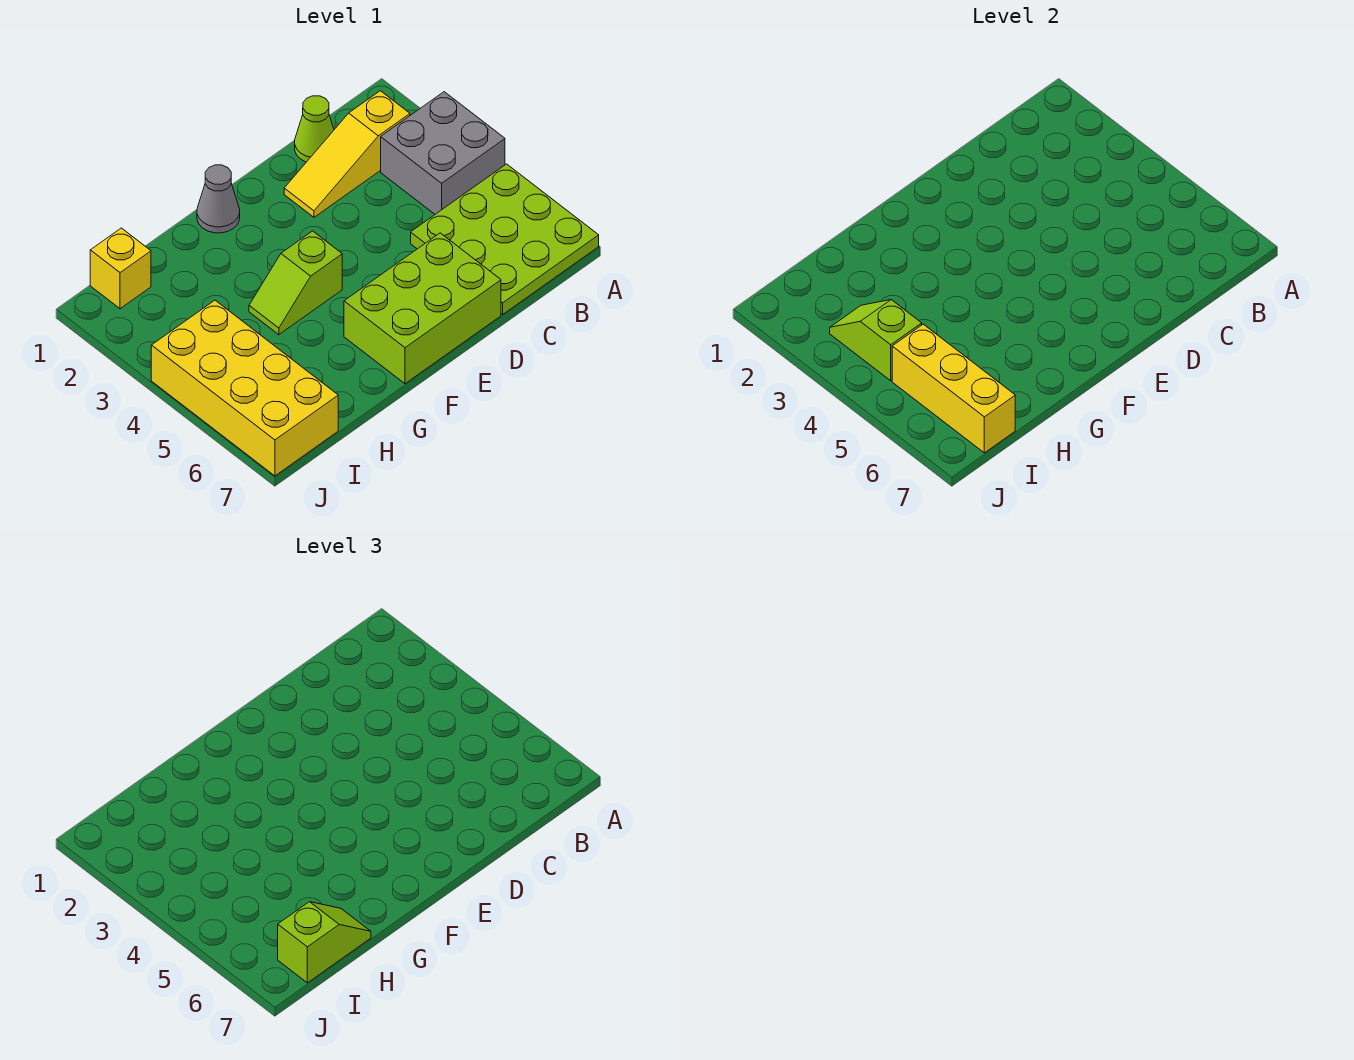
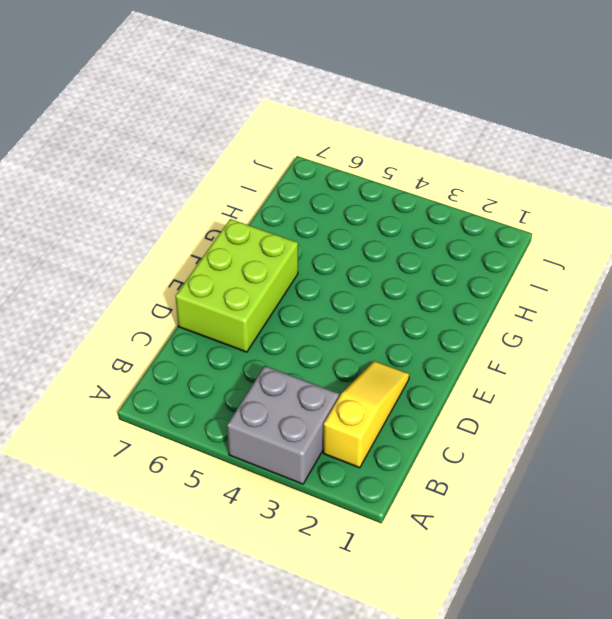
none -> lime 3x3 plate [411,164,599,314]
none -> lime 1x1 cone [295,96,334,162]
none -> grey 1x1 cone [197,165,240,233]

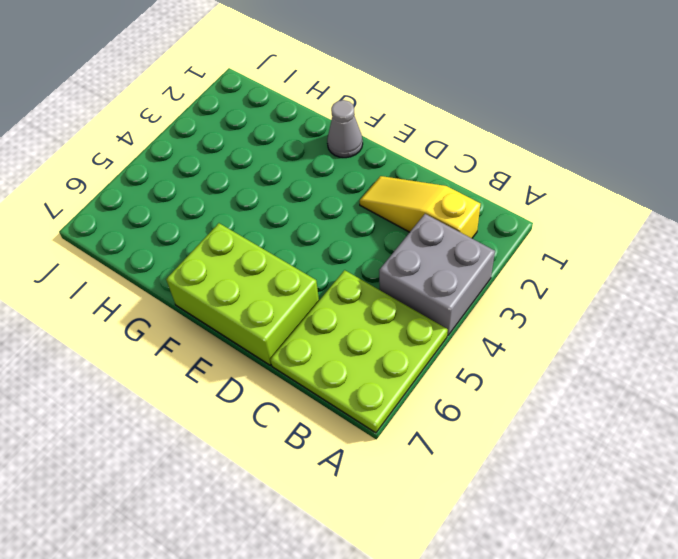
none -> lime 1x1 cone [295,96,334,162]
none -> lime 1x2 slope [249,231,342,335]
none -> yellow 1x1 brick [90,228,151,309]

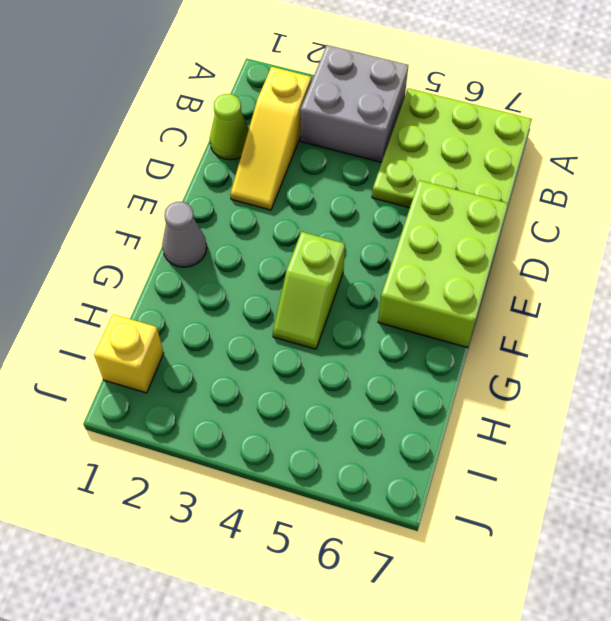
none -> yellow 2x4 brick [151,300,338,476]
none -> lime 1x2 slope [830,300,922,381]
none -> yellow 1x3 brick [892,324,1015,453]

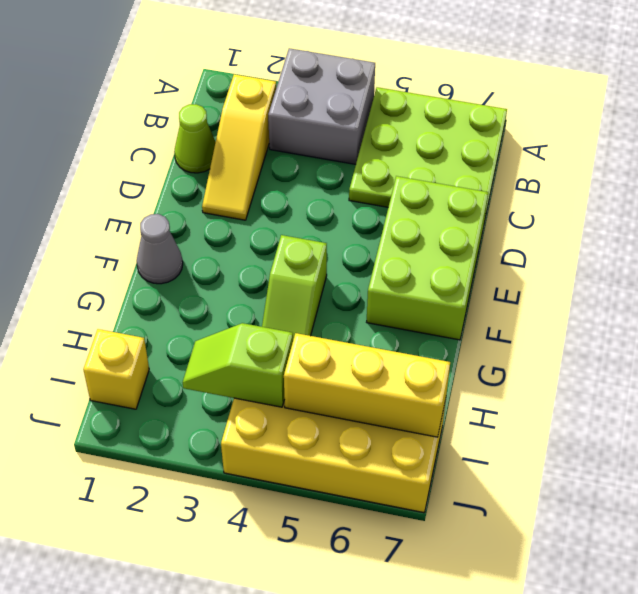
none -> lime 1x2 slope [278,902,371,983]

